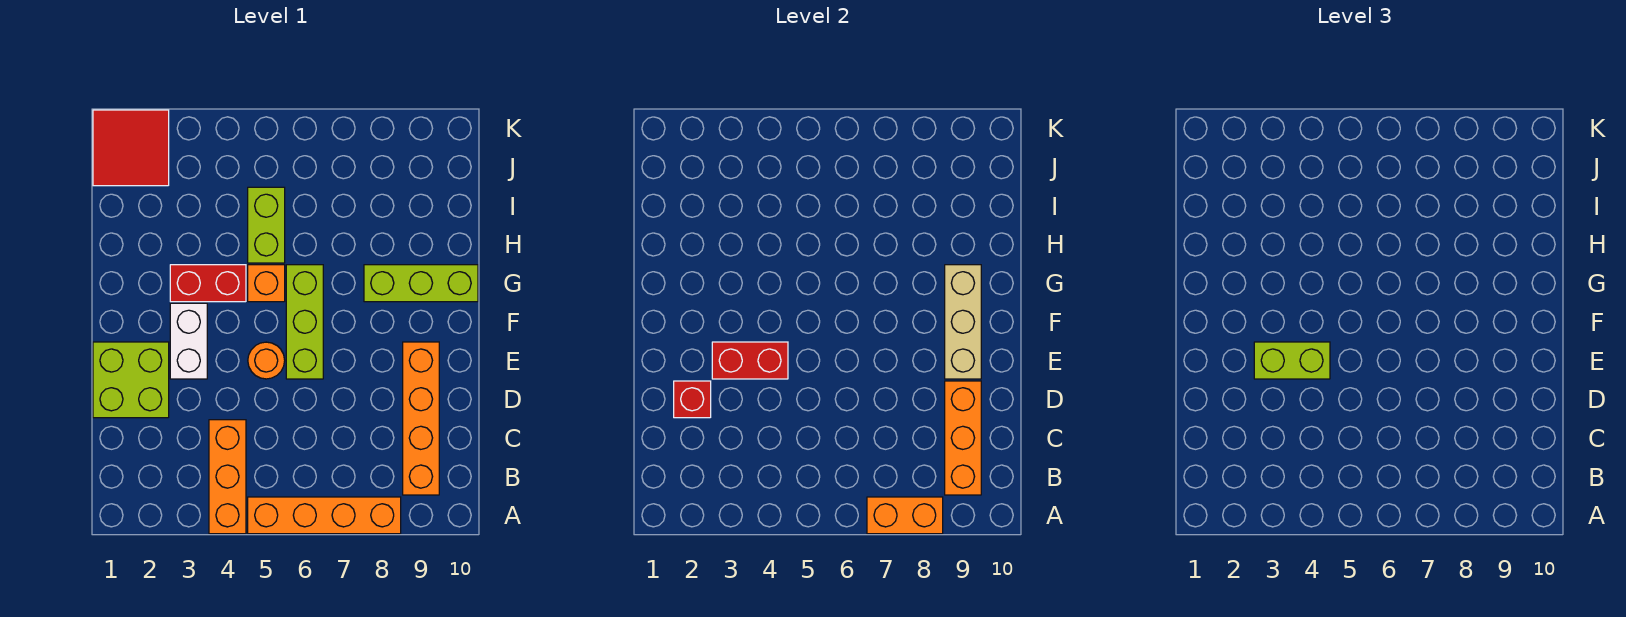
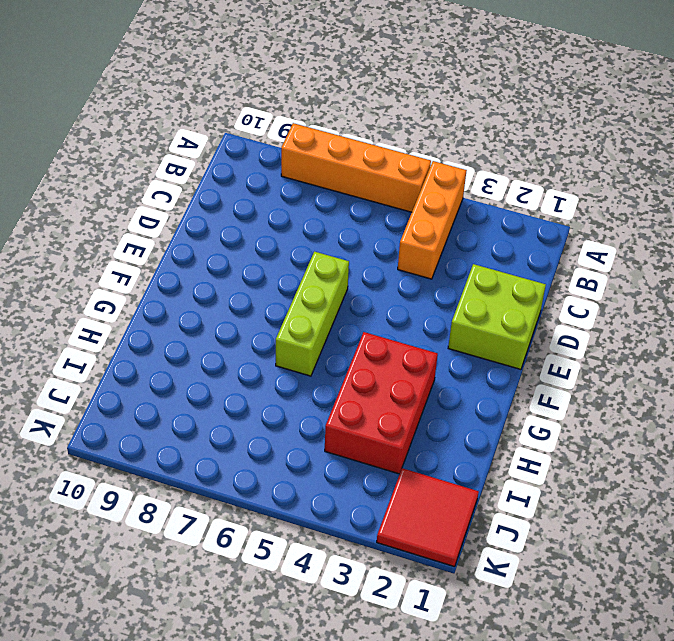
red 2x3 brick [325,332,438,474] -> red 1x2 brick [170,265,246,302]
none -> orange 1x4 brick [403,342,439,495]
none -> white 1x2 brick [170,303,207,379]
none -> orange 1x1 round brick [248,342,285,379]

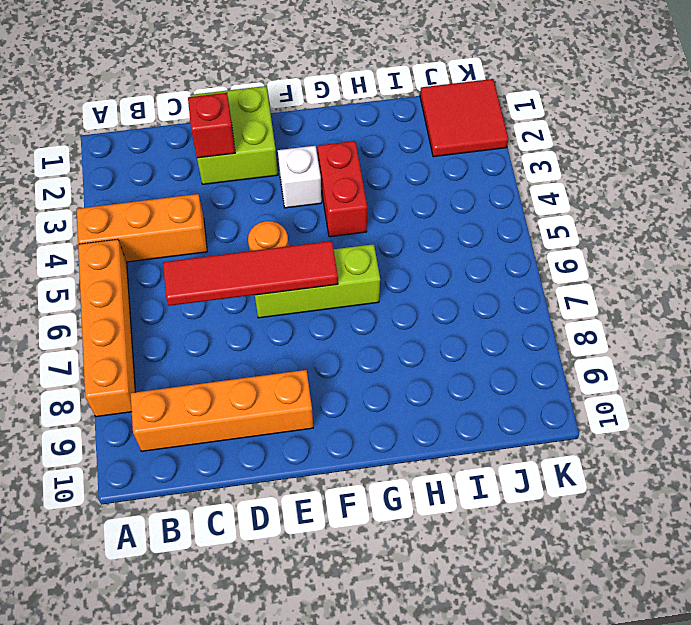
red 1x4 tile [163,241,338,306] -> none
white 1x1 brick [278,146,322,208] -> white 1x2 brick [170,303,207,379]
none -> orange 1x1 brick [248,265,285,302]
none -> lime 1x3 brick [364,265,478,302]
none -> lime 1x2 brick [248,187,285,263]

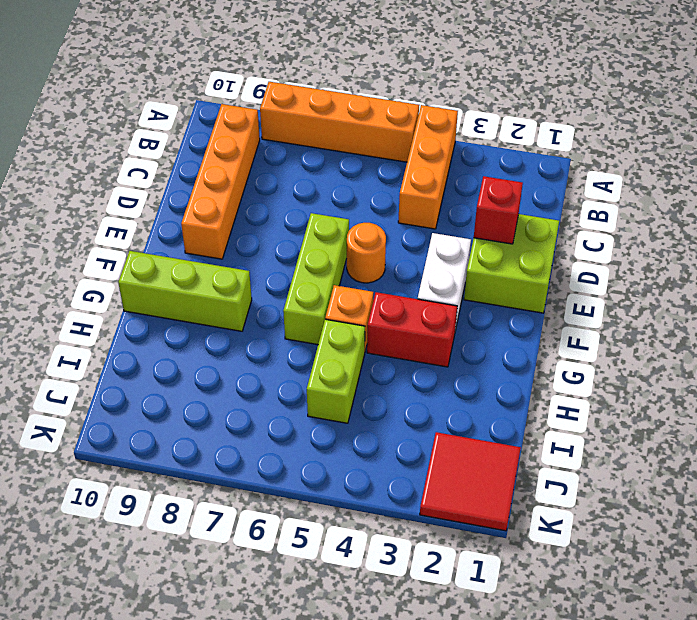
none -> orange 1x2 brick [867,497,943,534]
none -> orange 1x3 brick [945,381,981,495]
none -> red 1x2 brick [712,342,788,379]

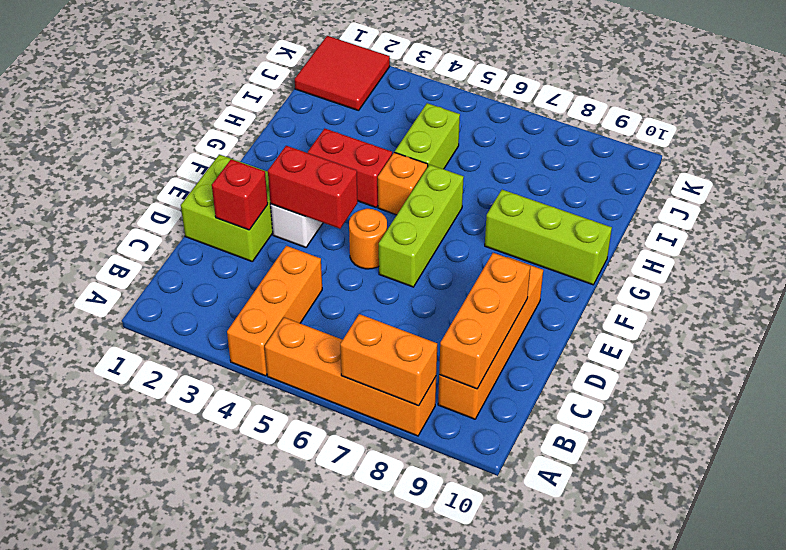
none -> tan 1x3 brick [945,265,981,379]
none -> lime 1x2 brick [1254,342,1330,379]

